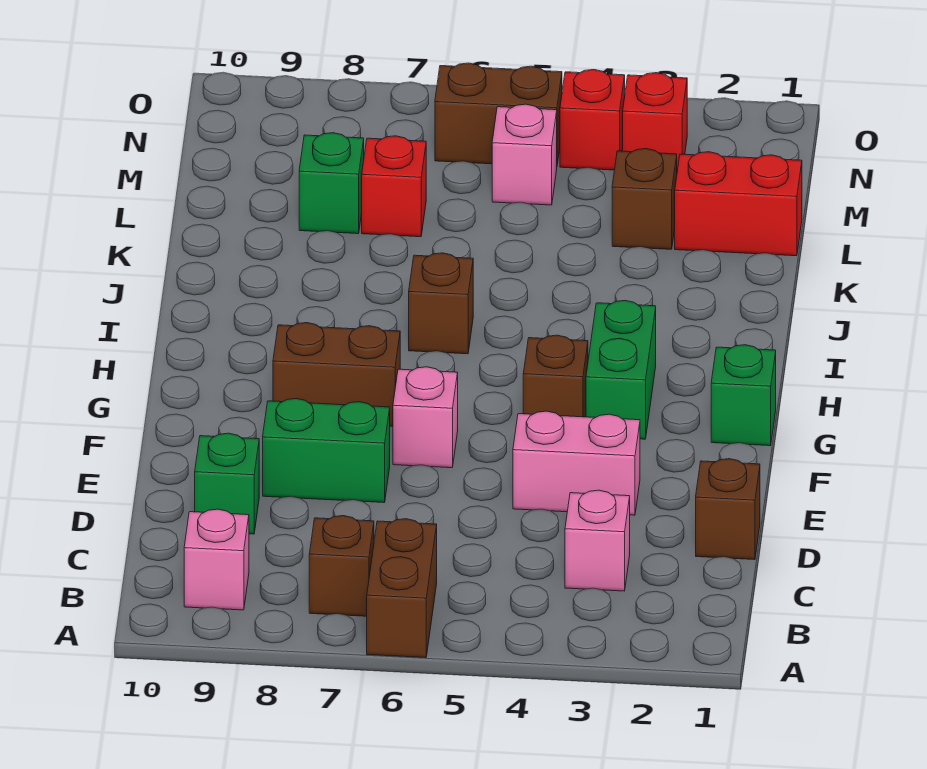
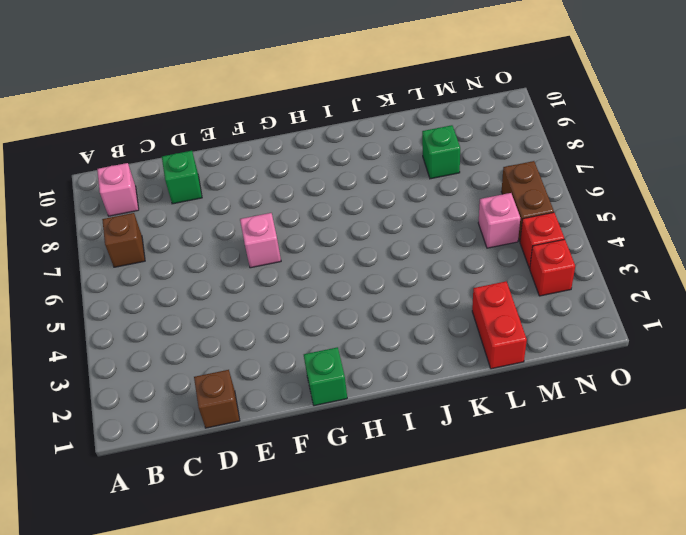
none -> brown 1x2 brick [367,519,437,658]
none -> pink 1x1 brick [565,490,630,591]
none -> pink 1x2 brick [513,411,640,515]

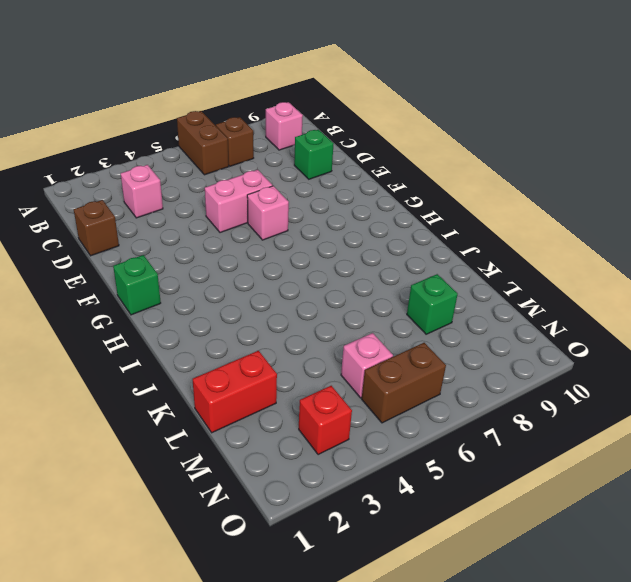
pink 1x2 brick [205,170,273,233] -> pink 1x2 brick moved to [513,411,640,515]
none -> green 1x2 brick [263,399,390,503]
none -> green 1x2 brick [586,301,656,439]
none -> brown 1x1 brick [523,335,588,417]

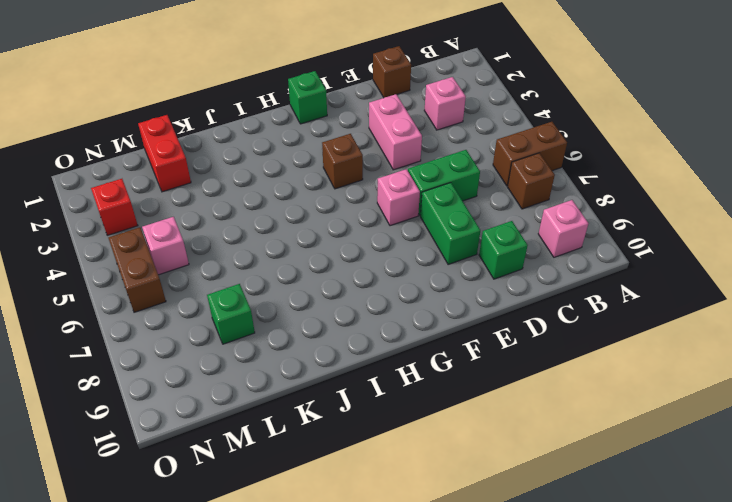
green 1x2 brick [408,150,480,215] -> green 1x2 brick moved to [586,301,656,439]
none -> brown 1x2 brick [273,323,400,426]
none -> brown 1x1 brick [409,253,473,354]
none -> brown 1x1 brick [612,149,677,249]

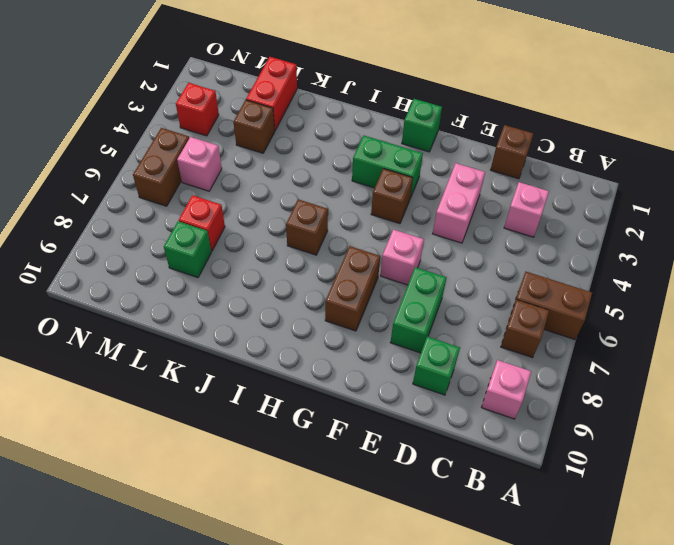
none -> red 1x1 brick [560,70,625,170]

